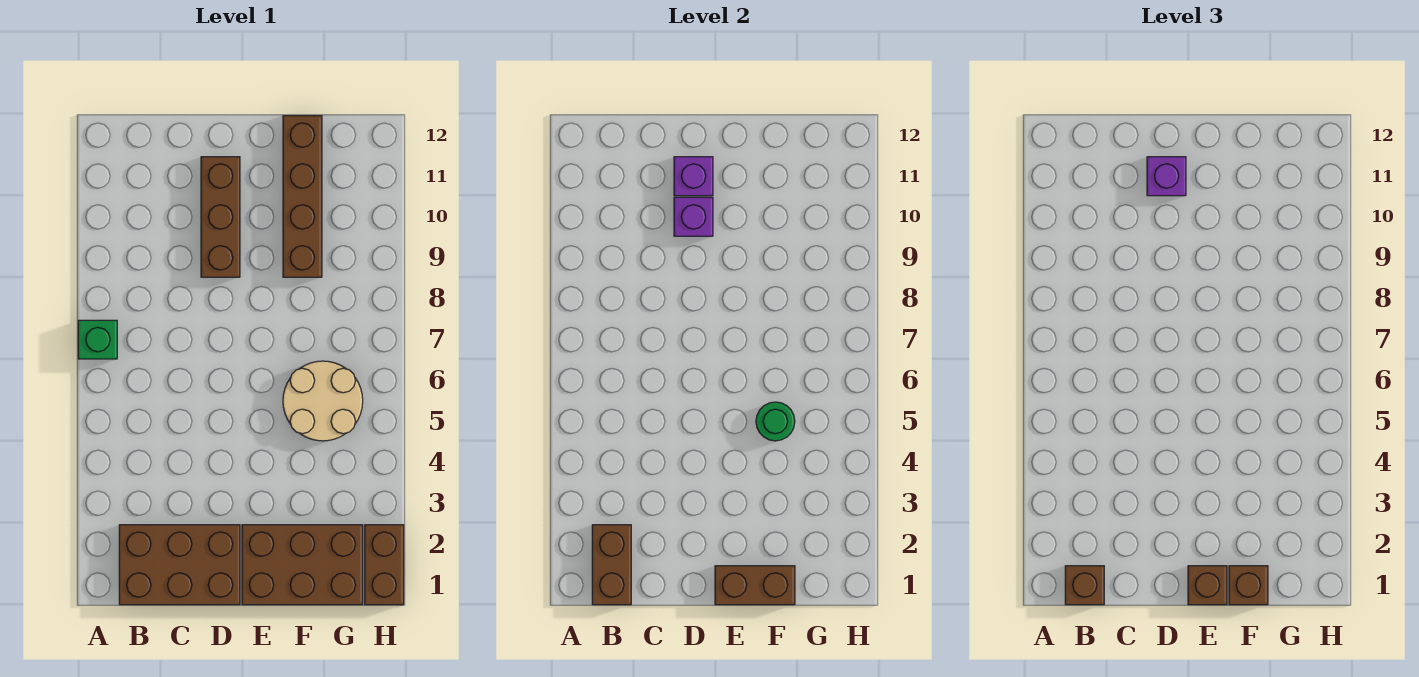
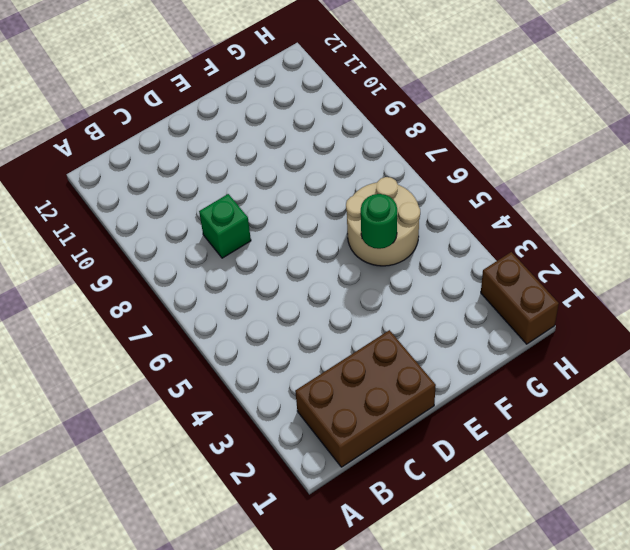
green 1x1 brick [199,194,251,258] -> green 1x1 brick moved to [78,320,117,359]
none -> brown 1x3 brick [201,157,240,277]
none -> brown 2x3 brick [242,525,363,605]
none -> brown 1x4 brick [283,116,322,277]

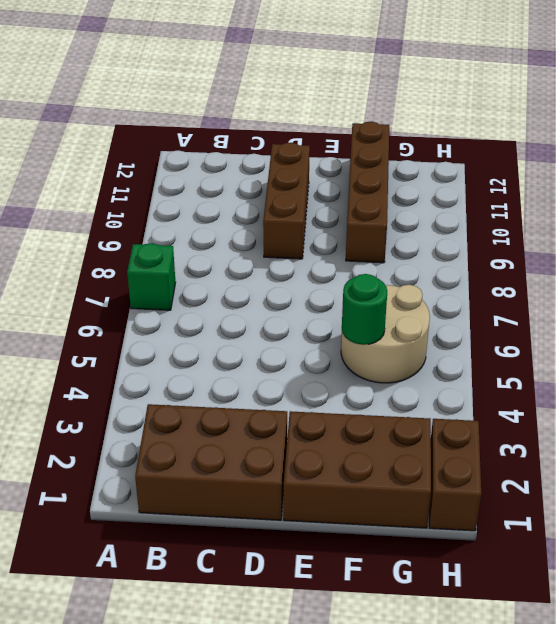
none -> brown 1x2 brick [592,525,631,605]
none -> purple 1x1 brick [674,197,713,236]
none -> purple 1x1 brick [674,157,713,196]

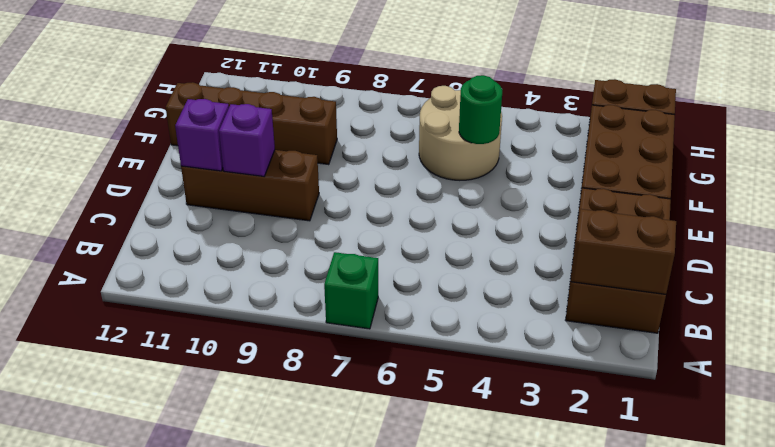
none -> brown 1x2 brick [715,566,795,605]
none -> brown 1x1 brick [1065,566,1104,605]
none -> purple 1x1 brick [1147,157,1186,196]

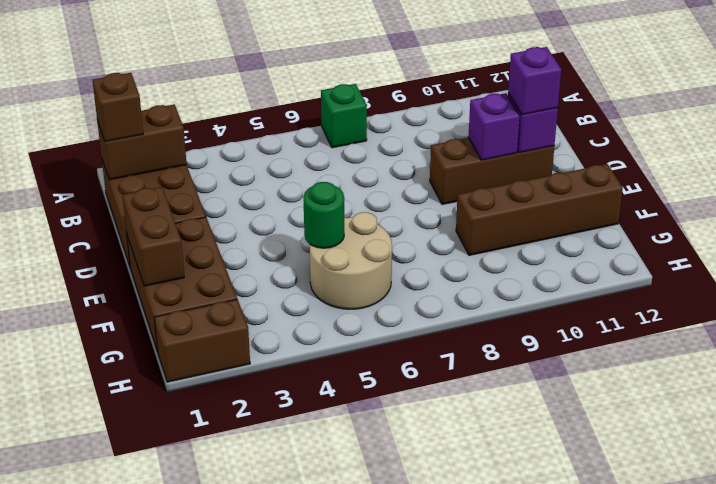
none -> brown 1x1 brick [1188,566,1227,605]
none -> brown 1x1 brick [1229,566,1268,605]

